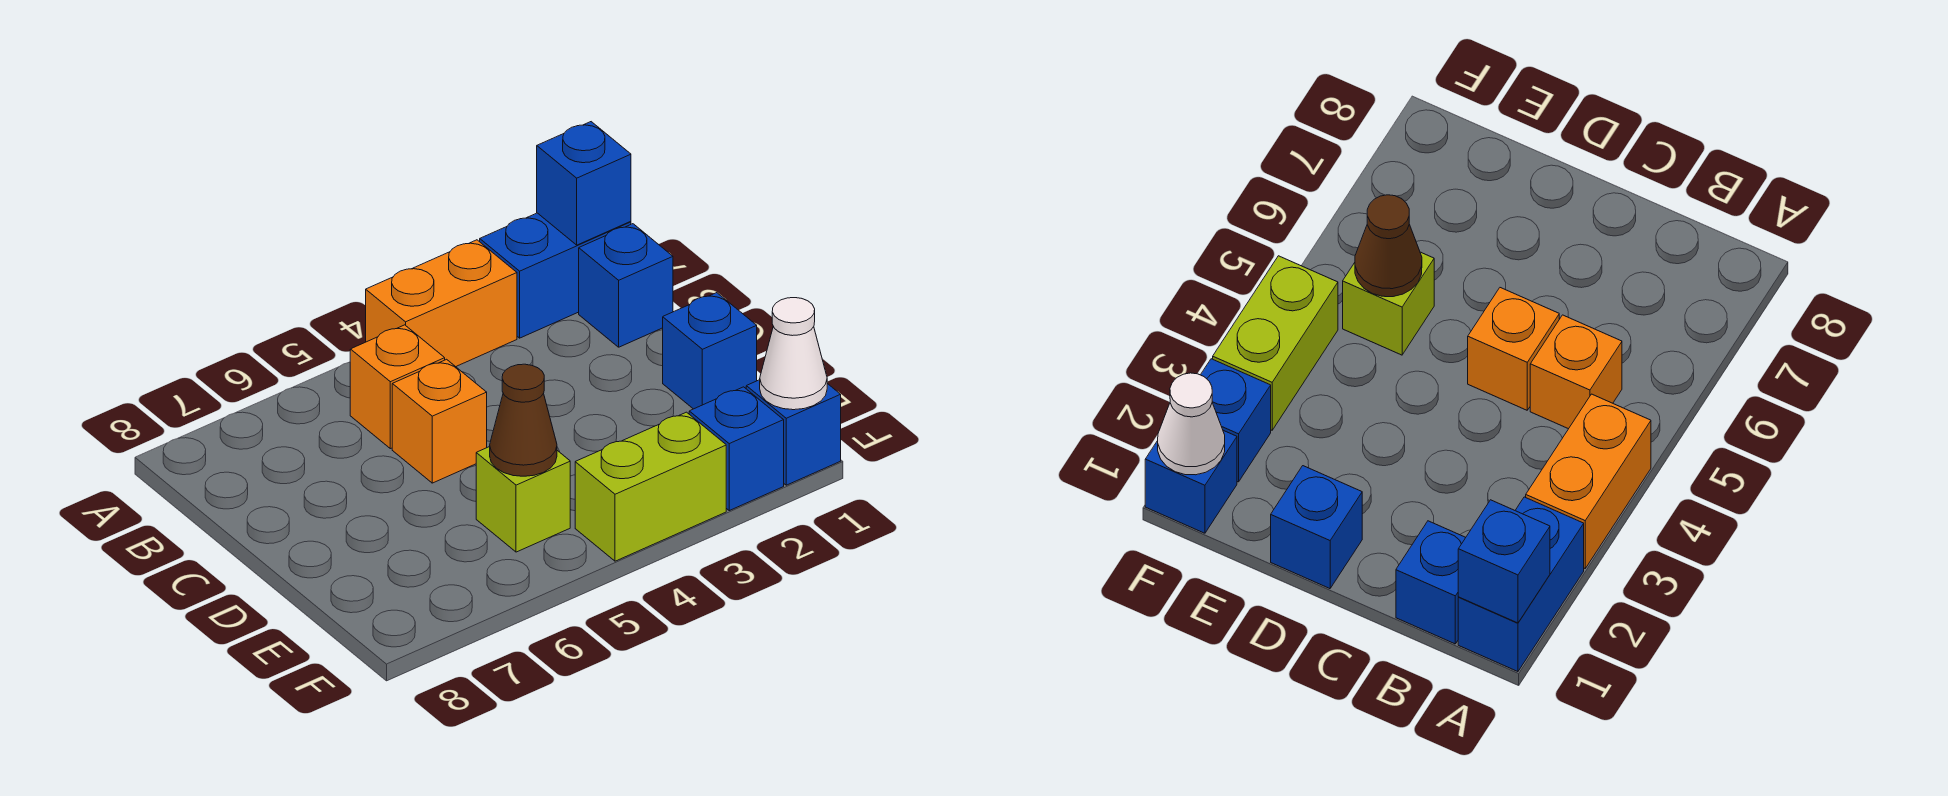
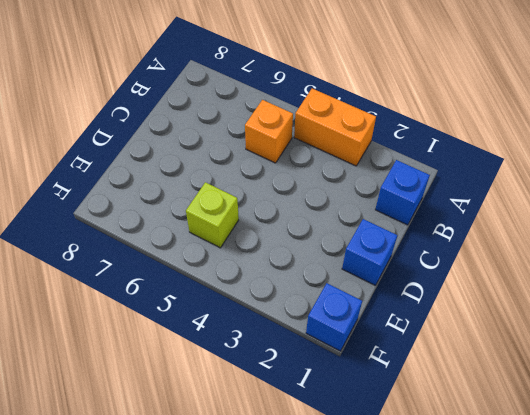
none -> blue 1x2 brick [480,213,631,338]
none -> orange 1x1 brick [392,359,487,483]
none -> blue 1x1 brick [689,387,784,511]

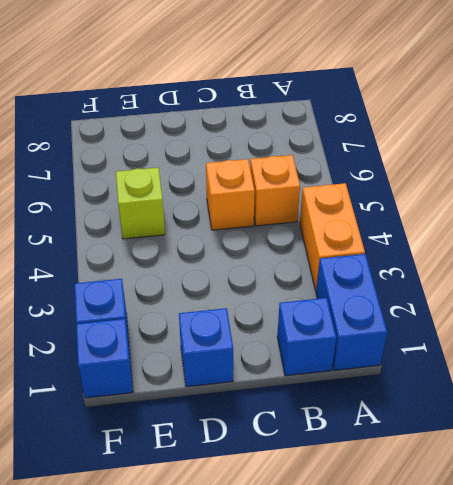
none -> lime 1x2 brick [575,412,726,561]
none -> blue 1x1 brick [537,122,631,245]
none -> brown 1x1 cone [490,364,557,476]

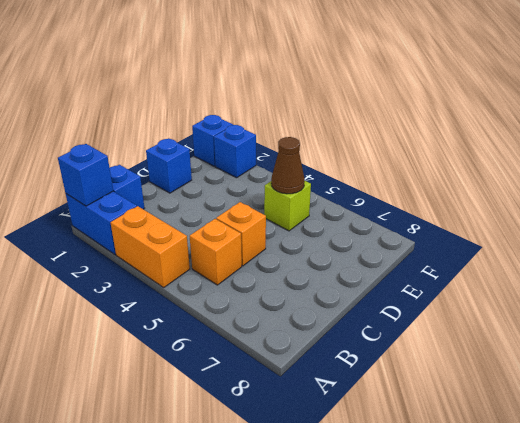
none -> lime 1x2 brick [575,412,726,561]
none -> white 1x1 cone [760,298,827,410]

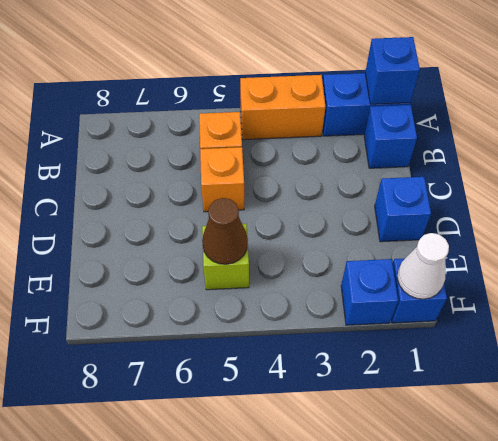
none -> lime 1x2 brick [575,412,726,561]

